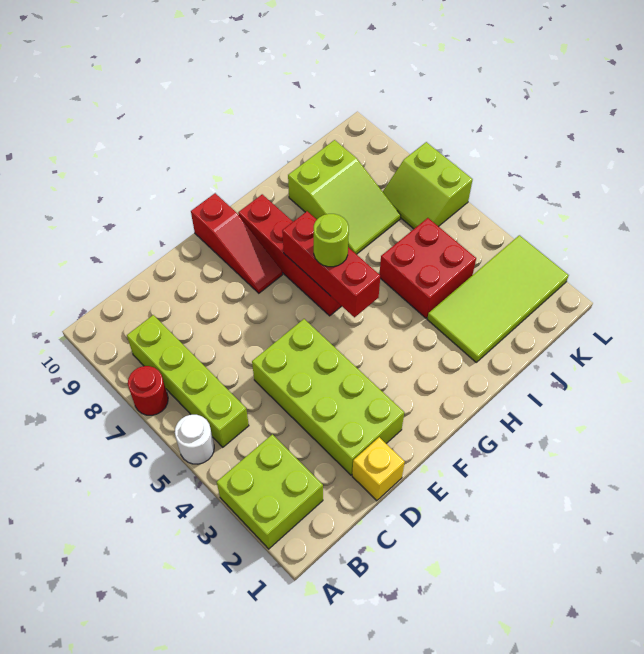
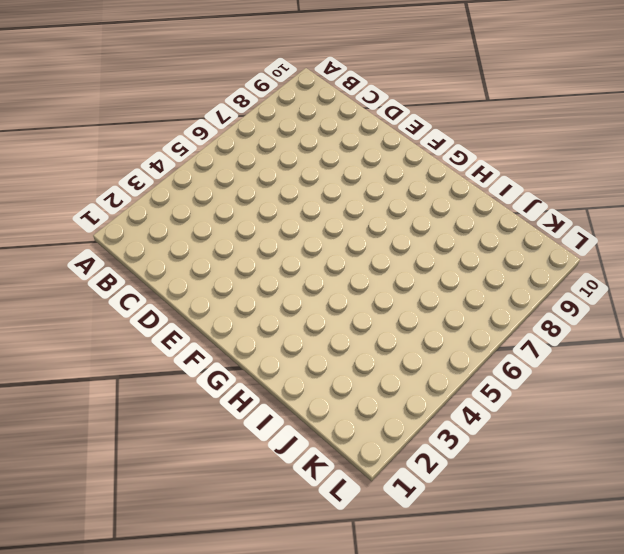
none -> lime 2x2 brick [216,434,323,549]
none -> white 1x1 round brick [175,415,214,464]
none -> red 1x1 round brick [128,366,168,415]

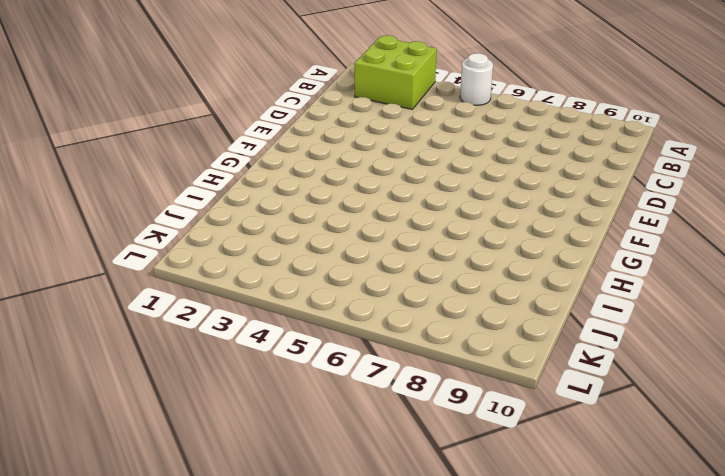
none -> red 1x1 round brick [128,366,168,415]
none -> lime 1x4 brick [127,315,249,447]
none -> yellow 1x1 brick [352,437,405,501]

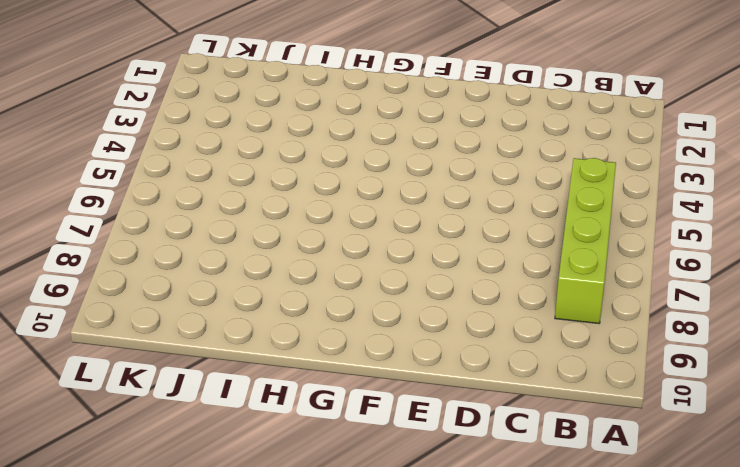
none -> lime 2x2 brick [216,434,323,549]
none -> white 1x1 round brick [175,415,214,464]
none -> red 1x1 round brick [128,366,168,415]

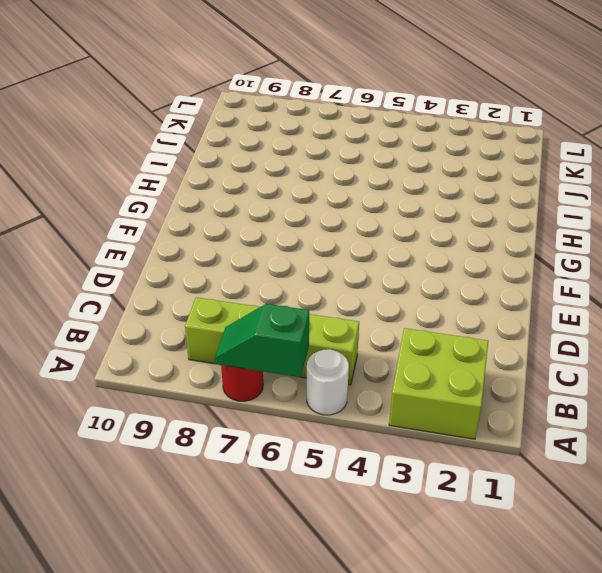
green 1x2 slope [215,304,309,377] -> none
none -> yellow 1x1 brick [352,437,405,501]
none -> lime 2x4 brick [252,319,404,475]
none -> red 1x3 slope [191,193,283,293]

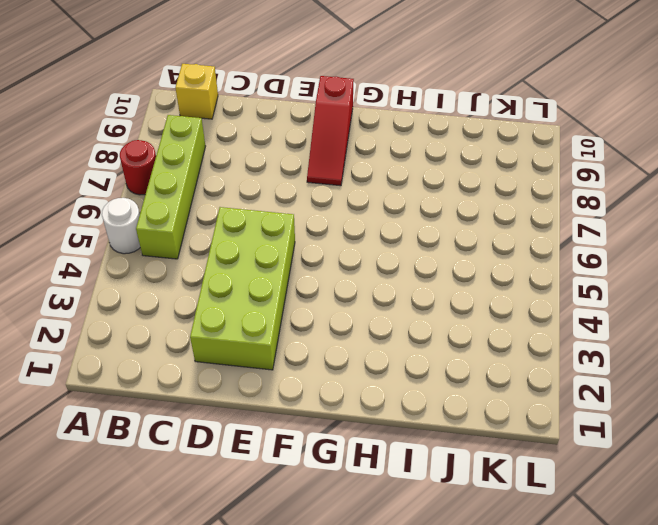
yellow 1x1 brick [175,64,218,119] -> yellow 1x1 brick moved to [352,437,405,501]
none -> lime 2x2 brick [216,434,323,549]
none -> red 1x4 brick [238,194,341,316]
none -> lime 2x4 tile [427,235,569,362]

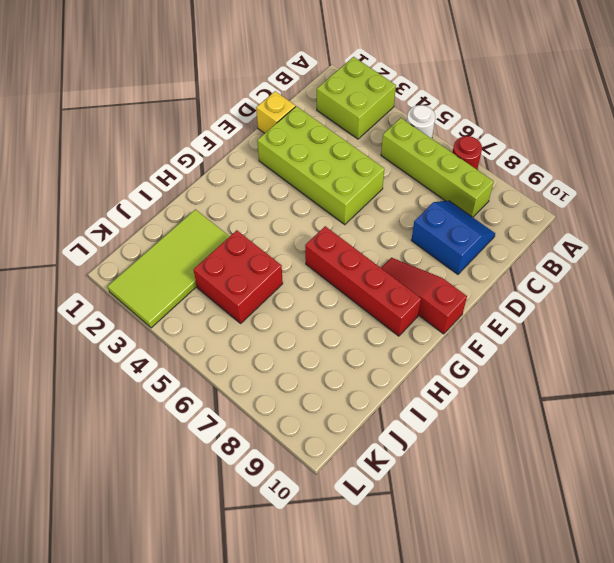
blue 2x2 slope [411,201,495,274] -> none
none -> lime 2x3 slope [288,140,401,254]
none -> lime 2x2 slope [383,142,473,229]
none -> red 1x3 brick [282,211,380,317]

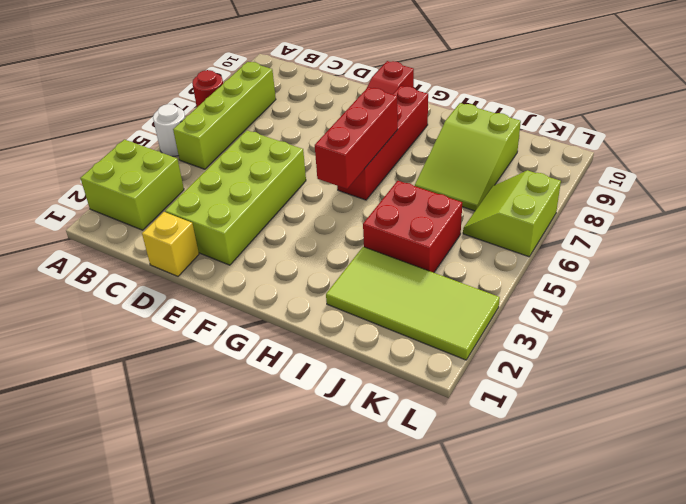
none -> lime 1x1 round brick [314,214,349,267]

